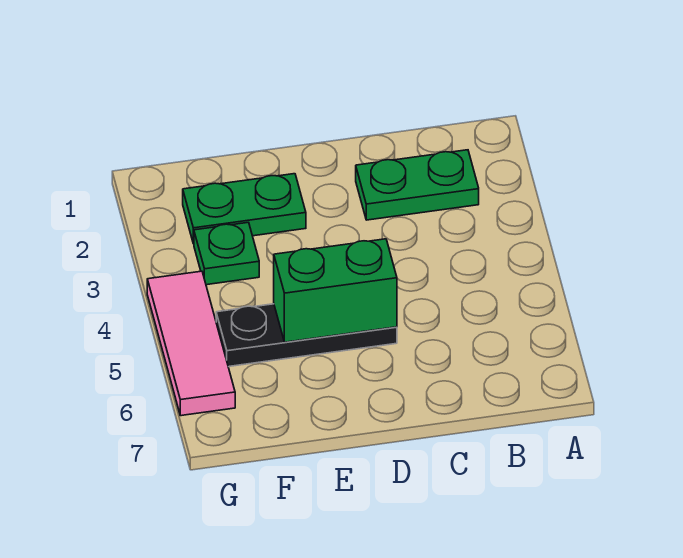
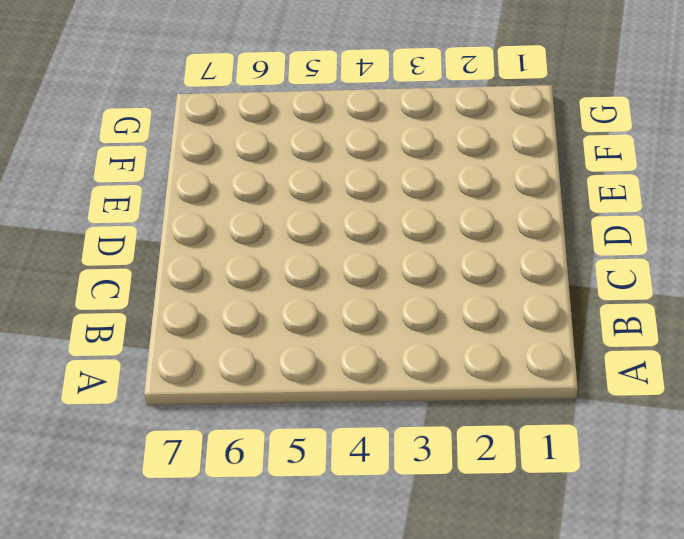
none -> green 1x2 plate [356,150,479,220]
none -> black 1x3 plate [216,304,397,367]

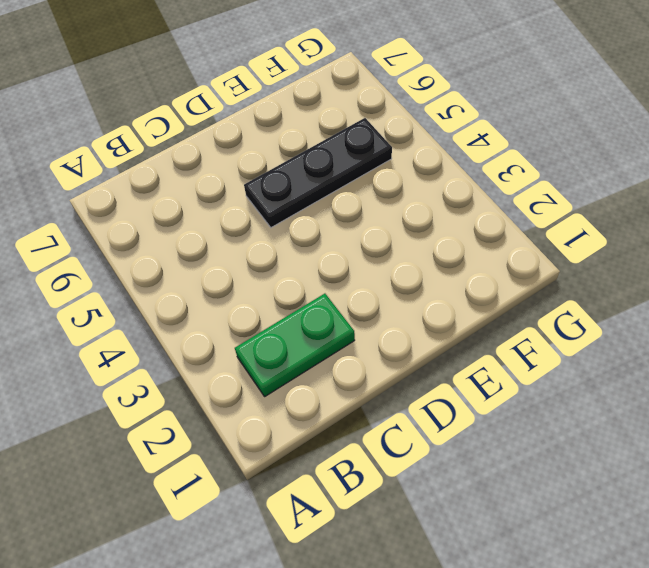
none -> green 1x2 plate [183,174,306,244]
none -> green 1x1 plate [194,222,259,285]

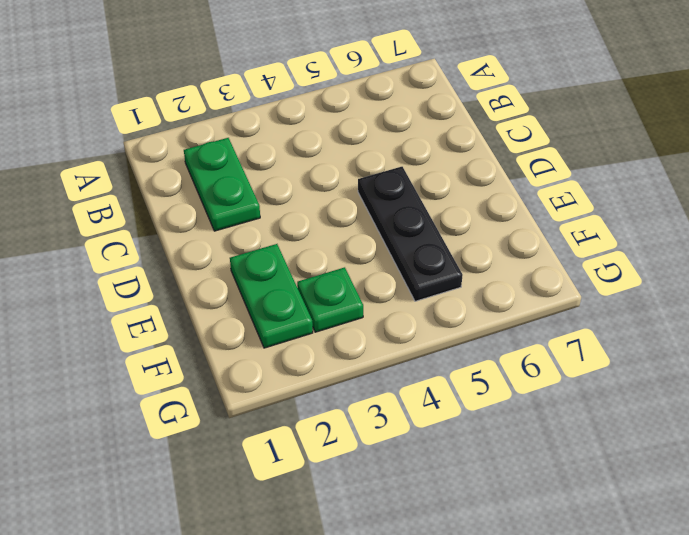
none -> pink 1x3 tile [147,271,235,416]
none -> green 1x2 brick [274,239,397,342]

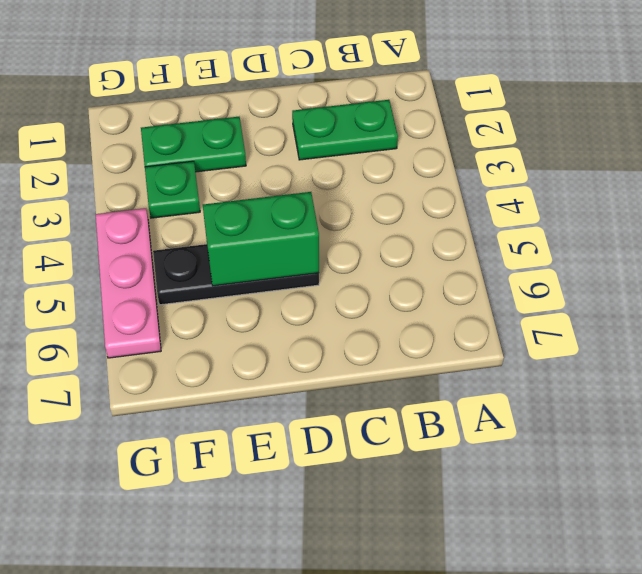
pink 1x3 plate [96,208,161,358] -> pink 1x3 tile [147,271,235,416]

